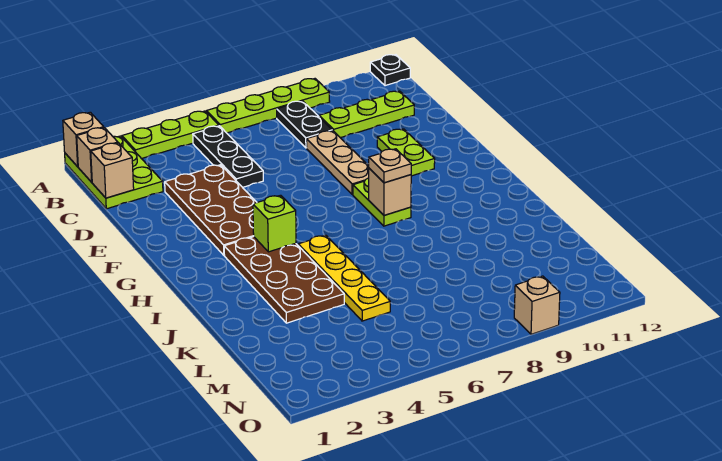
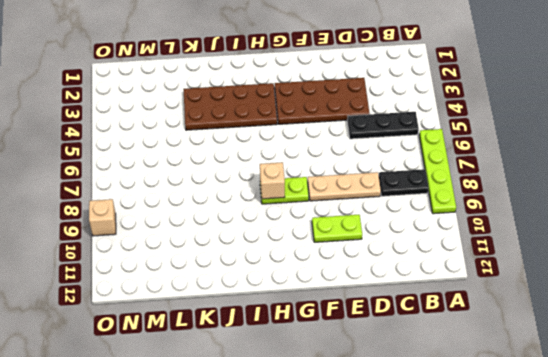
none -> lime 2x3 plate [65,136,163,209]
none -> lime 1x3 plate [122,111,219,159]
none -> black 1x1 plate [370,55,410,86]

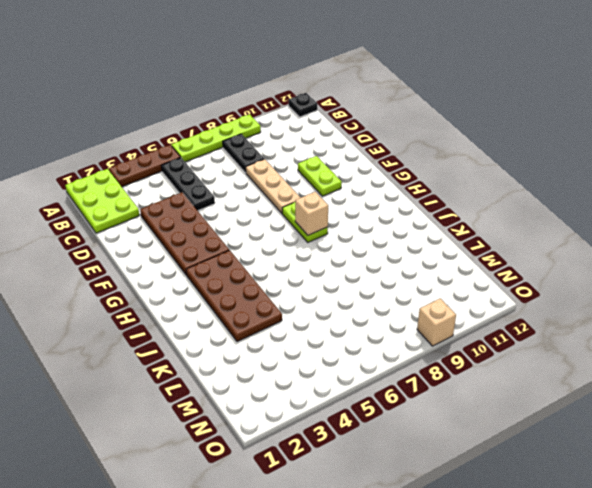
brown 1x3 plate [109,145,181,187] -> lime 1x3 plate [122,111,219,159]
none -> lime 1x3 plate [319,91,414,138]
none -> yellow 1x4 plate [298,235,390,321]
none -> tan 1x1 brick [63,112,104,167]

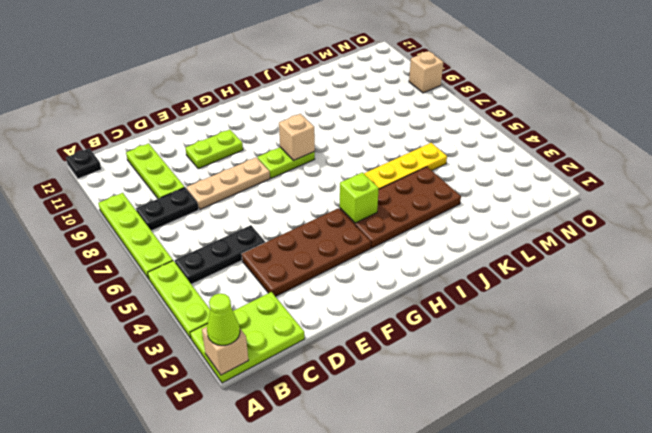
lime 1x1 cone [207,294,240,345] -> none
none -> tan 1x1 brick [77,128,118,182]
none -> tan 1x1 brick [91,143,134,198]
none -> tan 1x1 plate [369,149,411,183]

